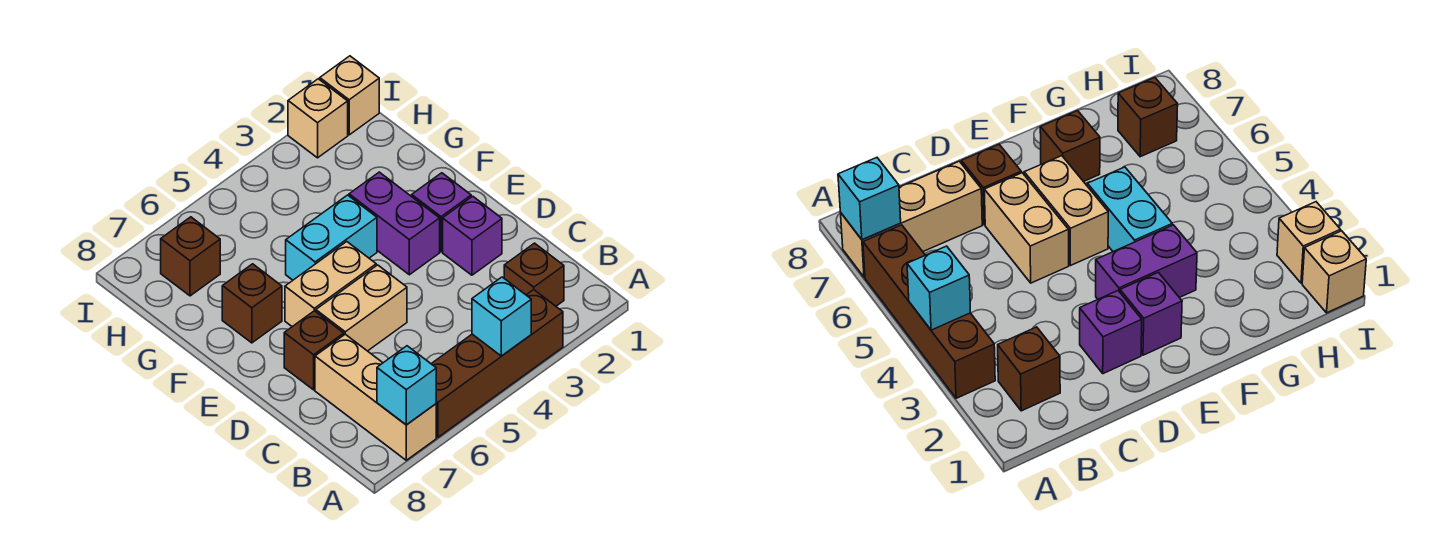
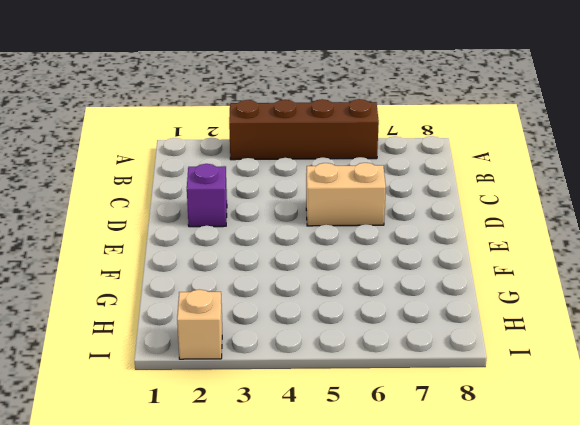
none -> tan 1x3 brick [315,334,436,460]
none -> brown 1x1 brick [504,243,564,306]
none -> brown 1x1 brick [284,311,344,390]

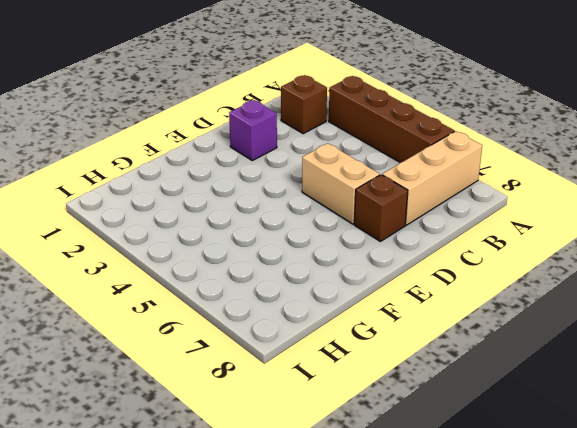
none -> purple 1x1 brick [412,173,471,252]
none -> purple 1x2 brick [349,172,440,275]
none -> tan 1x2 brick [285,242,376,327]

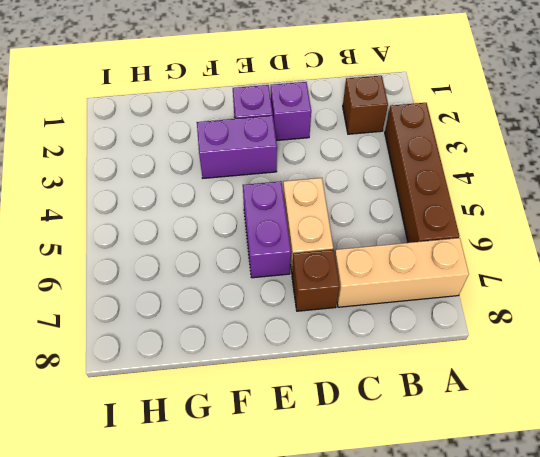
purple 1x2 brick [243,181,291,278] -> tan 1x2 brick [285,242,376,327]
none -> cyan 1x2 brick [286,195,377,280]
none -> brown 1x1 brick [222,264,282,343]
none -> brown 1x1 brick [161,217,220,296]

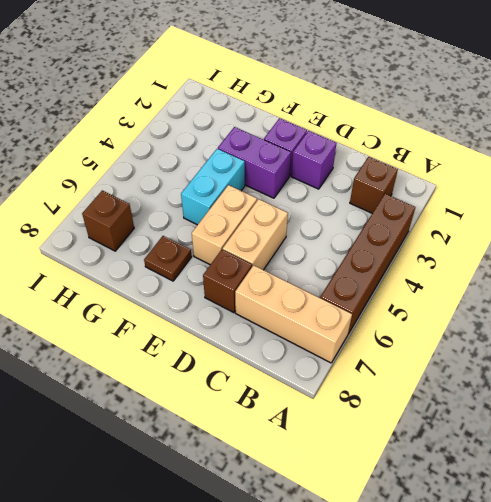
brown 1x1 plate [144,236,192,281] -> brown 1x1 brick [222,264,282,343]
none -> tan 1x1 brick [320,56,379,135]
none -> tan 1x1 brick [288,79,348,158]
none -> cyan 1x1 brick [472,277,531,356]

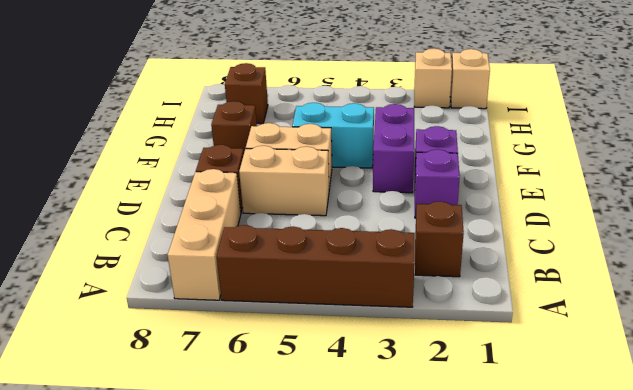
none -> cyan 1x1 brick [472,277,531,356]
none -> cyan 1x1 brick [377,346,436,425]

